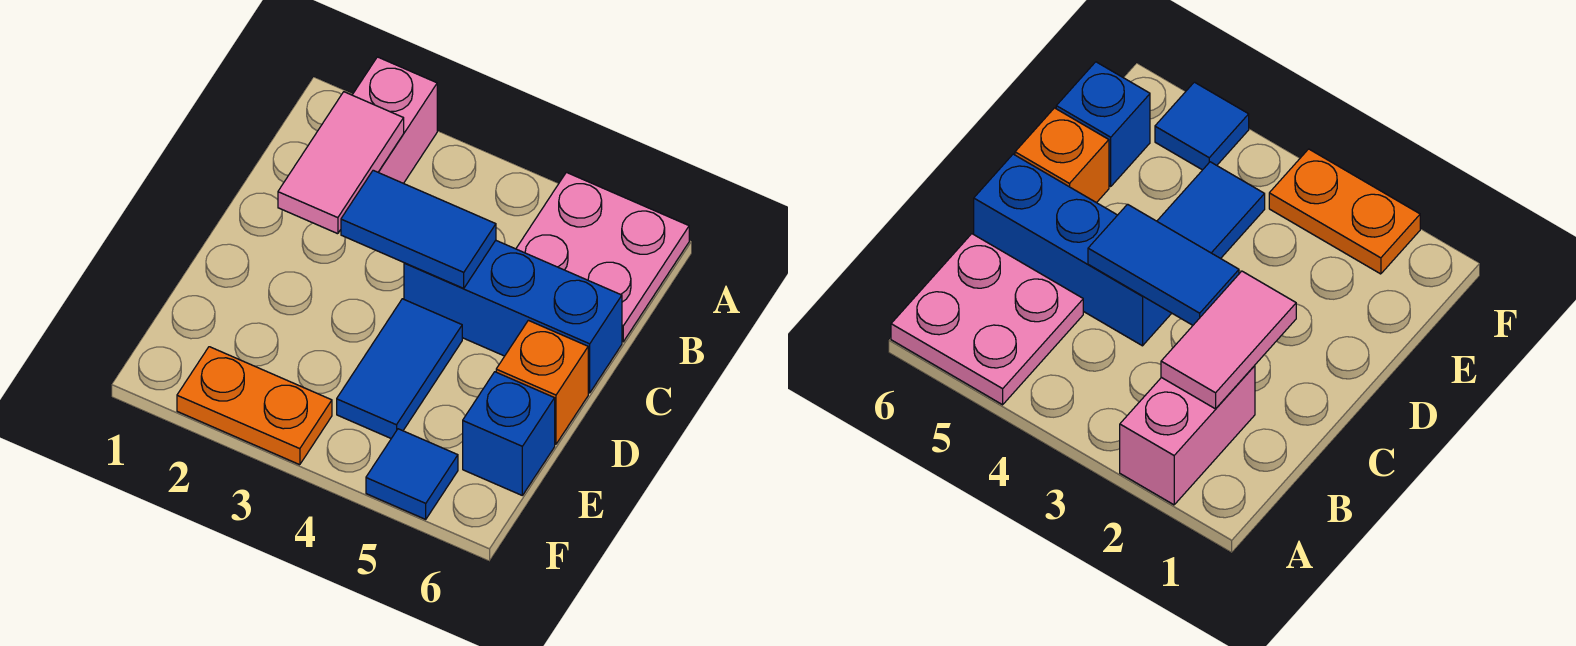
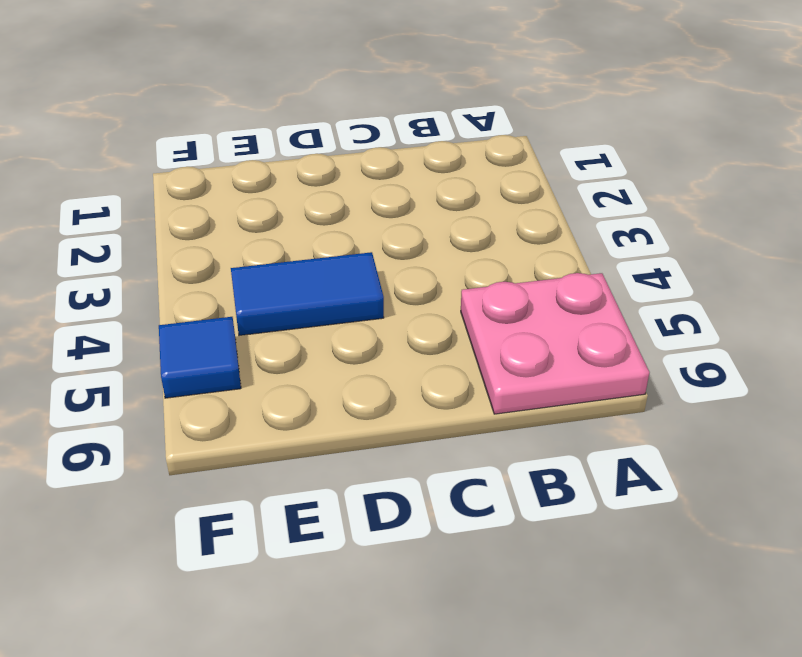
none -> pink 1x2 brick [353,57,437,183]
none -> blue 1x3 brick [404,240,622,393]

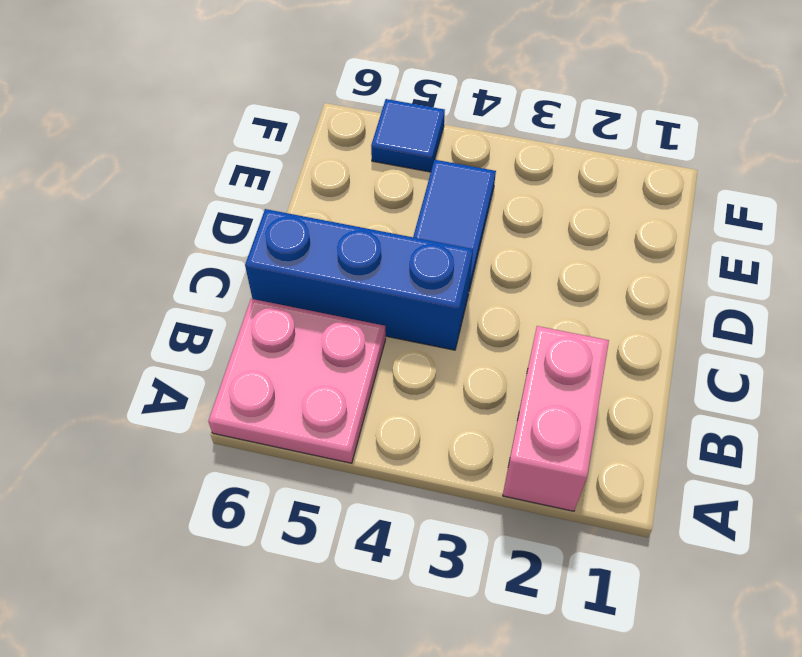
none -> orange 1x1 brick [496,320,588,444]
none -> blue 1x1 brick [463,372,555,495]

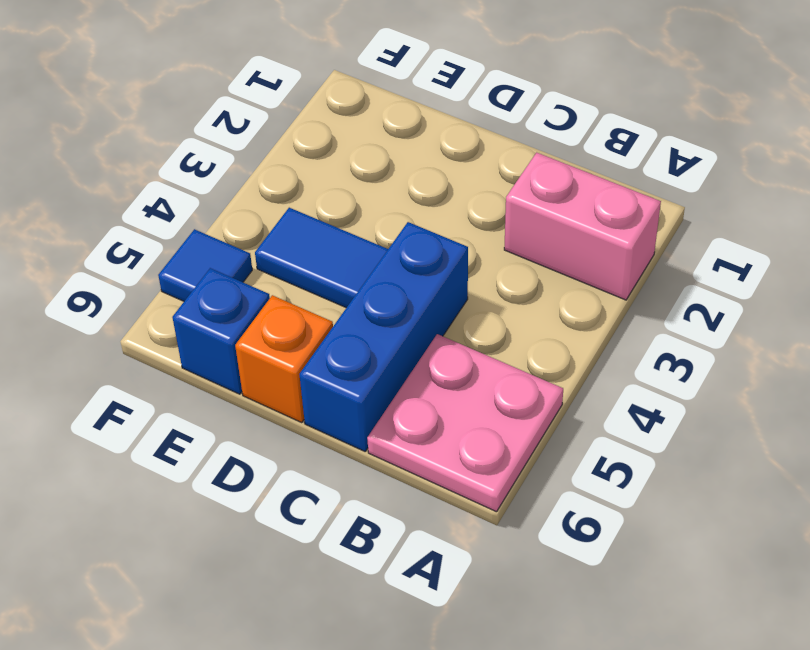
none -> orange 1x2 plate [177,347,332,465]
none -> pink 1x2 tile [278,92,404,234]

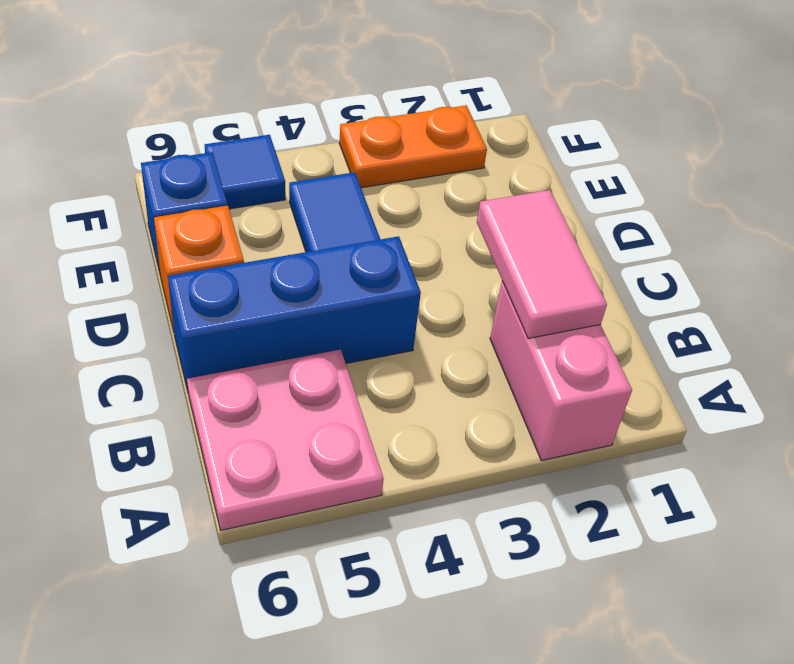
none -> blue 1x2 tile [341,170,496,288]

